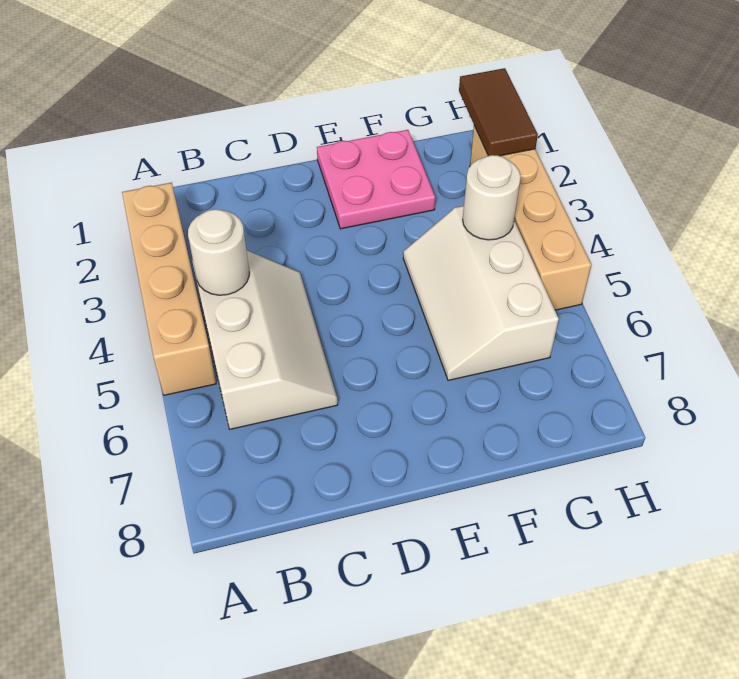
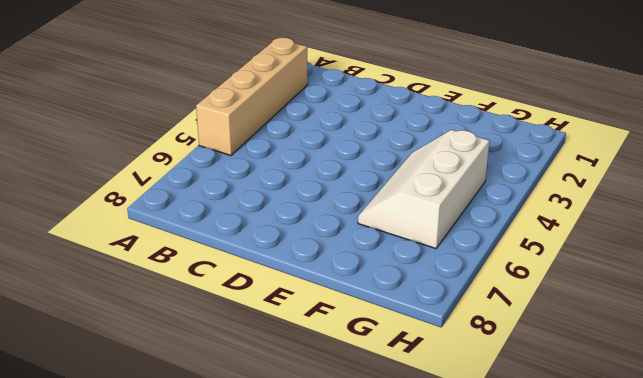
none -> white 2x3 slope [192,251,338,429]
none -> pink 2x2 plate [317,130,435,229]

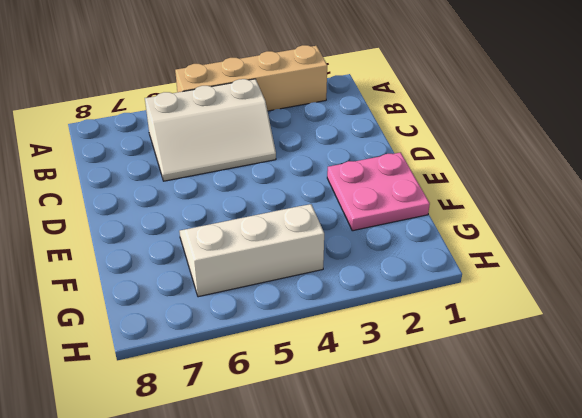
none -> tan 1x4 brick [470,126,591,310]
none -> white 1x1 round brick [188,209,249,295]

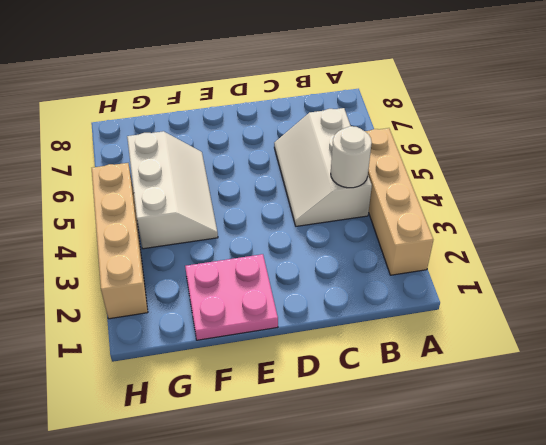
none -> white 1x1 round brick [463,155,521,240]
none -> brown 1x2 tile [459,68,538,156]

